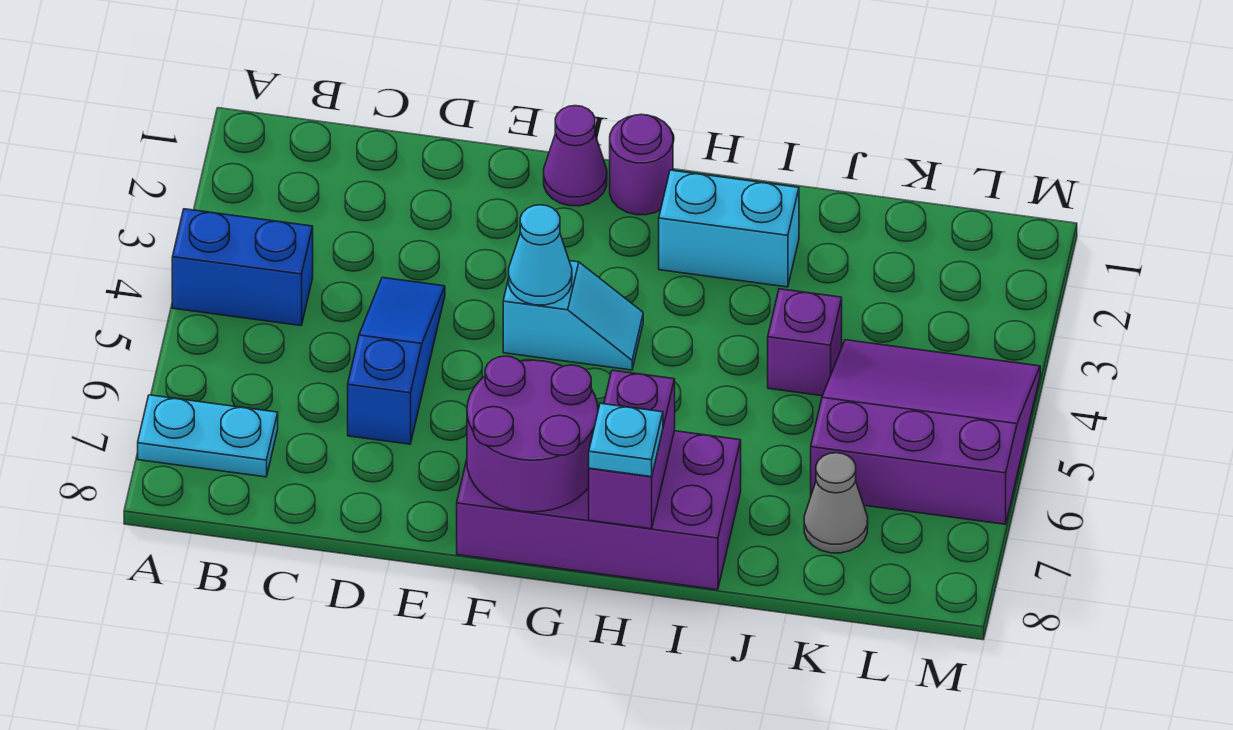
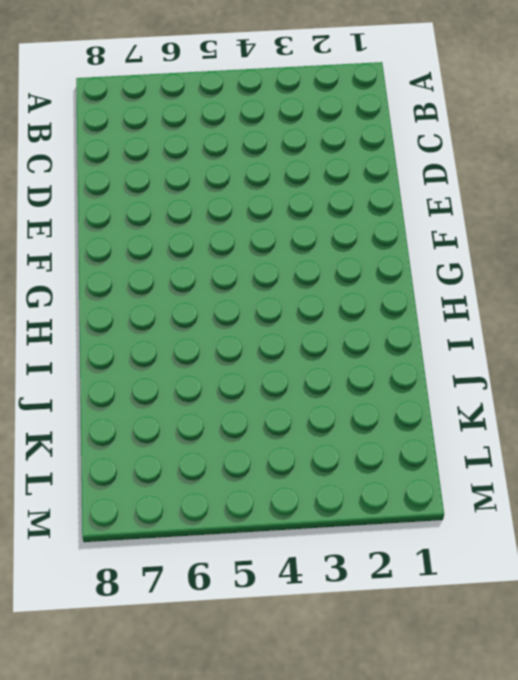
none -> blue 1x2 brick [172,209,313,326]
none -> cyan 1x2 plate [138,395,278,477]
none -> blue 1x3 slope [348,278,445,444]

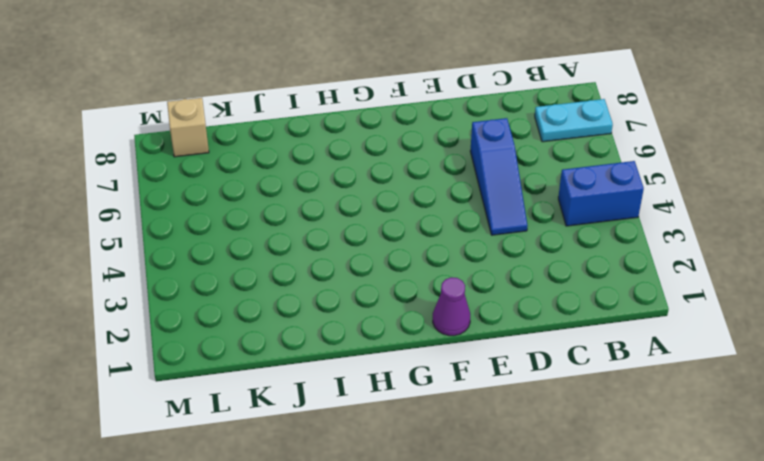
tan 1x1 brick [167,98,209,157] -> none
none -> cyan 1x2 slope [503,261,643,370]
none -> purple 2x4 brick [457,431,741,590]
none -> purple 1x1 round brick [610,114,673,215]

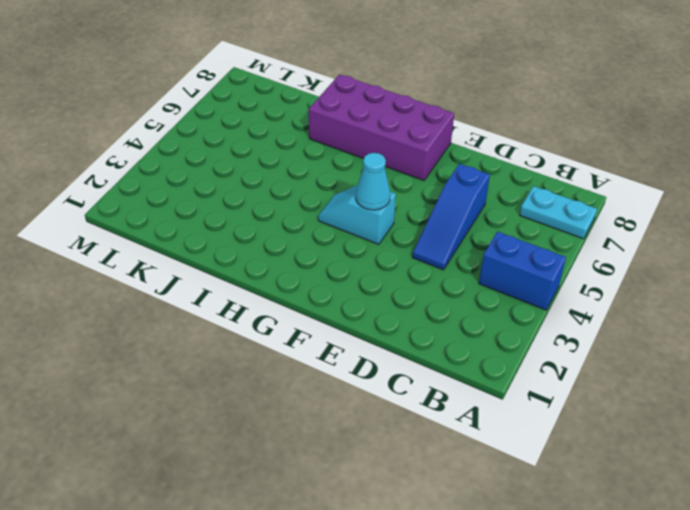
none -> purple 1x1 cone [544,106,607,206]
none -> purple 1x1 round brick [610,114,673,215]
none -> cyan 1x2 brick [659,170,799,287]

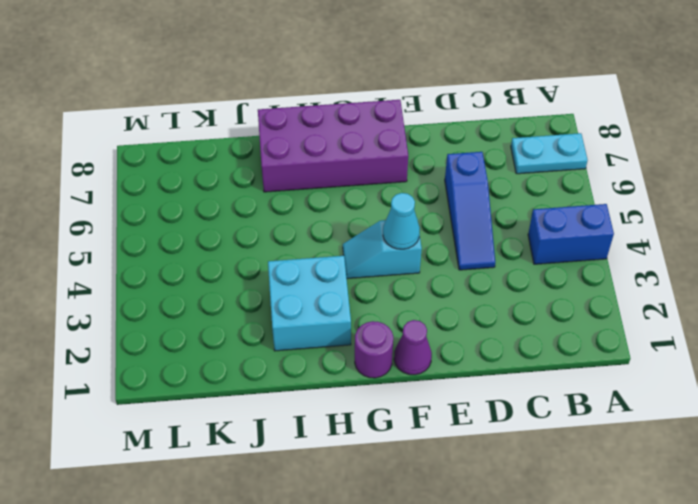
cyan 2x2 brick [268,256,351,351] -> cyan 1x2 brick [659,170,799,287]
none -> purple 1x1 brick [768,289,842,396]
none -> purple 3x3 slope [811,340,1040,524]
none -> grey 1x1 cone [804,453,868,553]

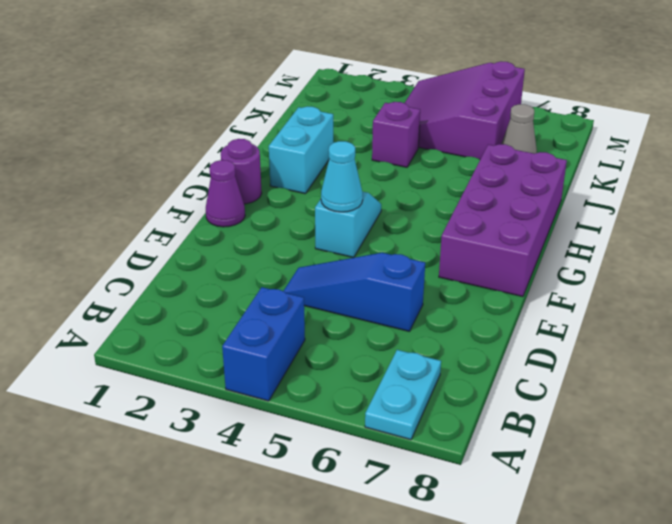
none -> purple 2x2 round brick [467,356,598,512]
none -> purple 1x2 brick [589,370,675,529]
none -> cyan 1x1 plate [589,403,663,477]

